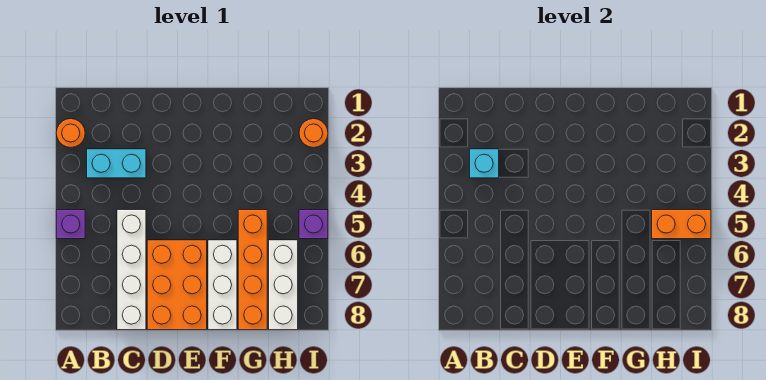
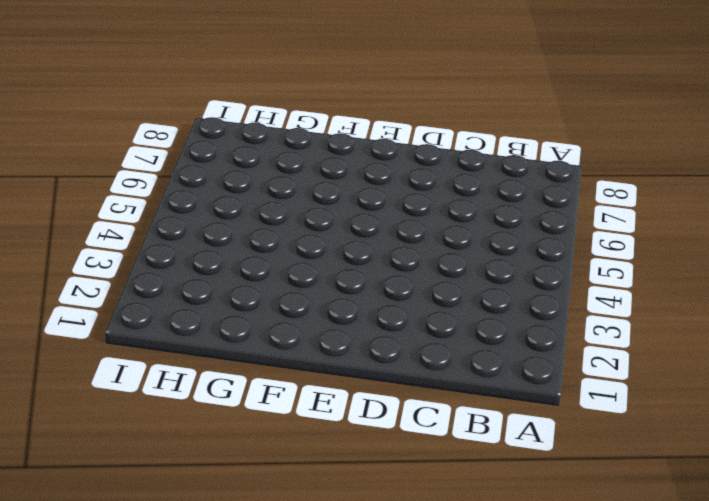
none -> orange 1x1 round brick [56,119,85,147]
none -> purple 1x1 brick [56,210,85,239]
none -> cyan 1x2 brick [87,149,146,178]

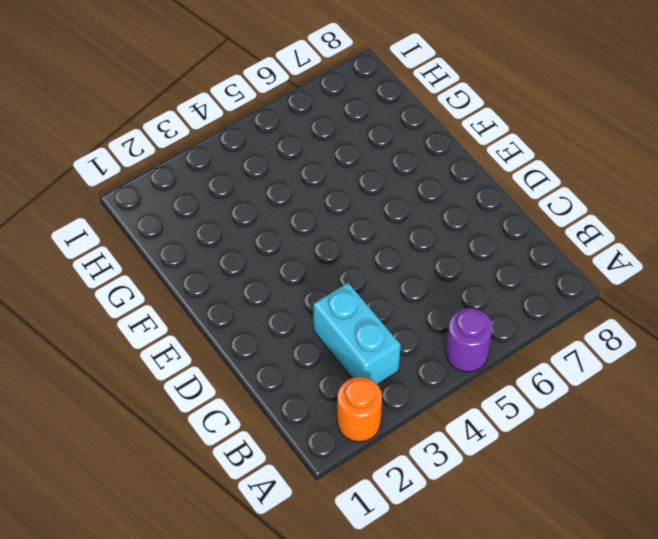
purple 1x1 round brick [446,308,493,372] -> purple 1x1 brick [56,210,85,239]
none -> white 1x4 brick [117,210,146,330]
none -> orange 2x3 brick [147,240,207,330]
none -> white 1x3 brick [208,240,237,330]

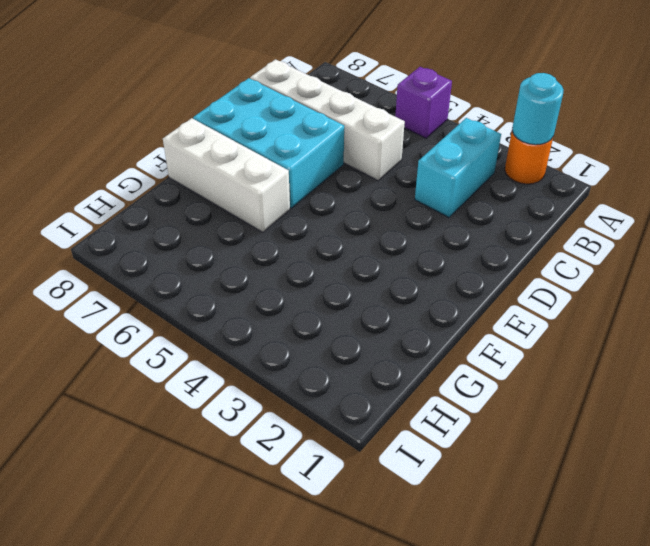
cyan 1x1 round brick [512,73,564,145] -> none
cyan 2x3 brick [193,78,344,208] -> orange 2x3 brick [147,240,207,330]
none -> orange 1x4 brick [238,210,267,330]
none -> white 1x3 brick [269,240,298,330]
none -> orange 1x1 round brick [299,119,328,147]

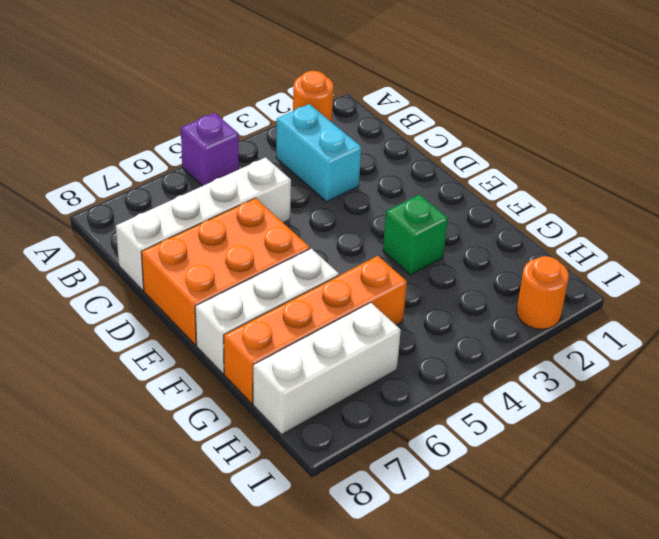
green 1x1 brick [383,195,448,275] -> none
none -> purple 1x1 brick [299,210,328,239]
none -> cyan 1x1 brick [470,149,499,178]
none -> orange 1x2 brick [652,210,711,239]

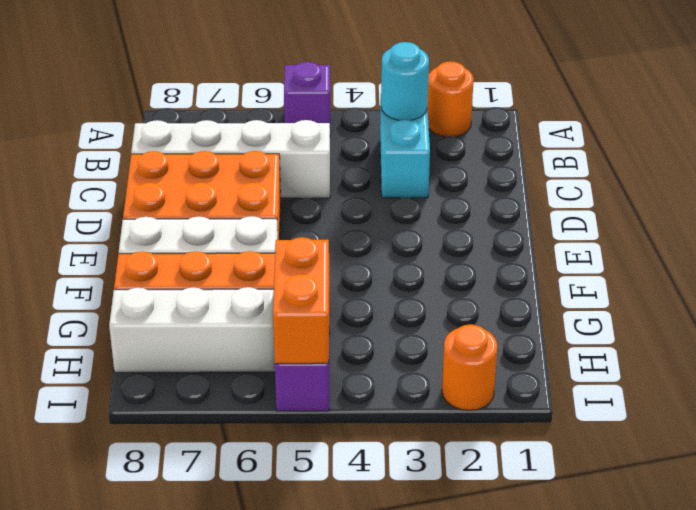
cyan 1x1 round brick [381,42,429,120] -> cyan 1x1 brick [470,149,499,178]

